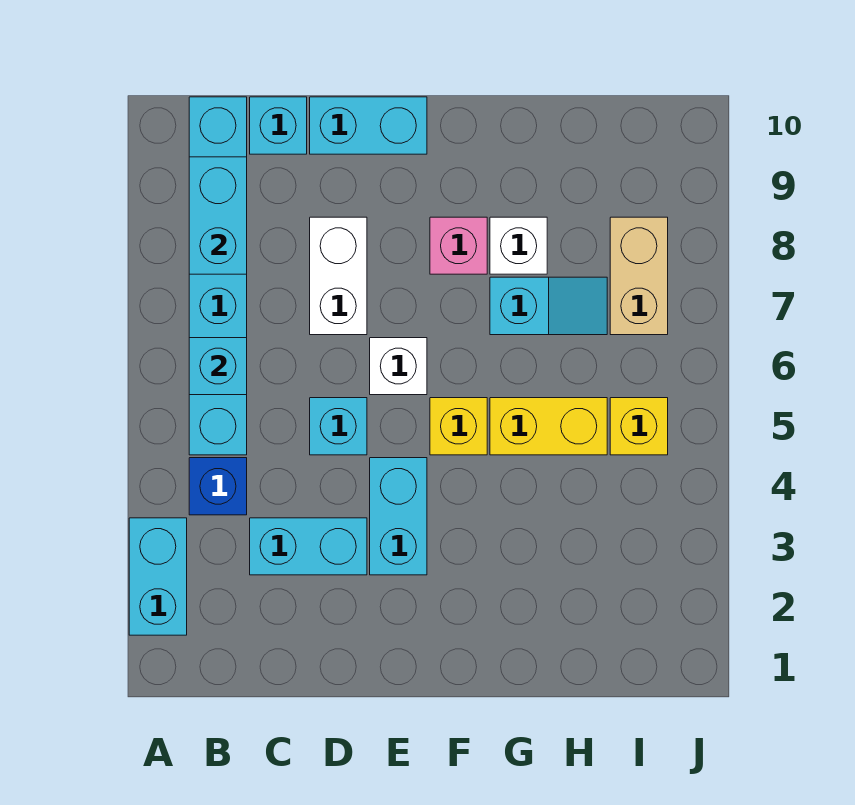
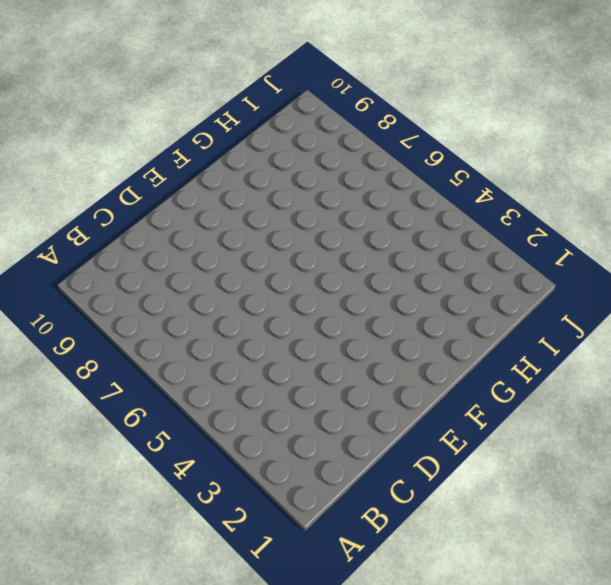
none -> cyan 1x2 brick [129,518,187,635]
none -> blue 1x1 brick [189,458,247,515]
none -> cyan 1x6 brick [189,97,247,455]

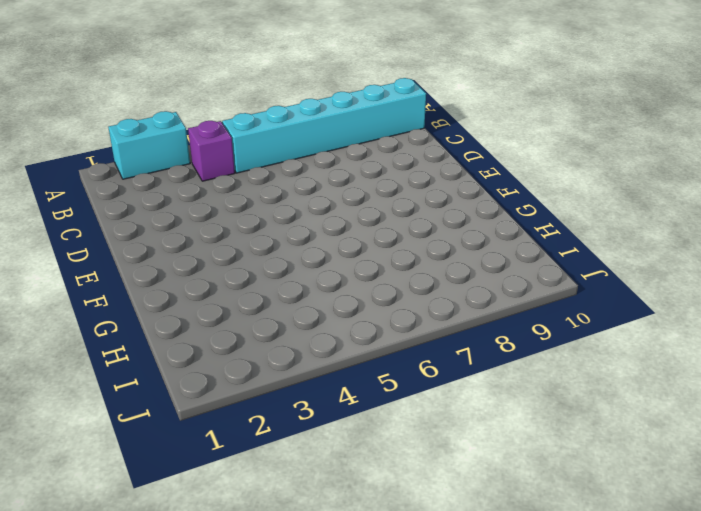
purple 1x1 brick [188,121,235,181] -> blue 1x1 brick [189,458,247,515]
none -> cyan 1x2 brick [250,518,367,575]
none -> cyan 1x1 brick [250,97,307,154]
none -> cyan 1x1 brick [310,398,367,455]

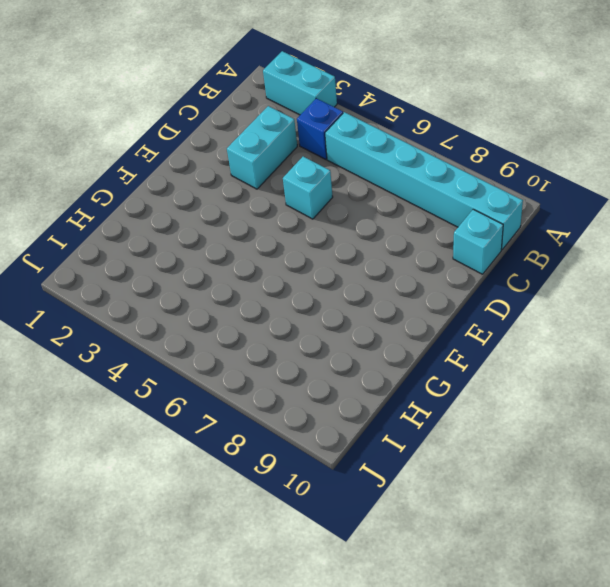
none -> white 1x2 brick [310,217,367,335]
none -> cyan 1x2 brick [310,97,427,154]
none -> cyan 1x2 brick [370,458,427,575]

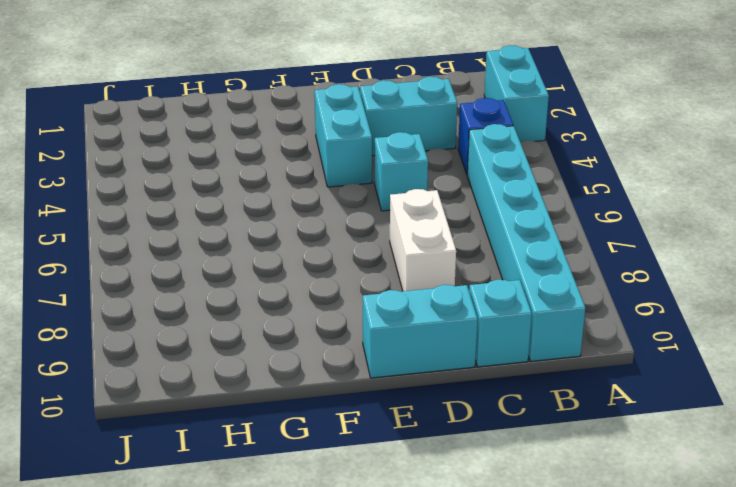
none -> white 1x1 brick [370,338,427,395]
none -> yellow 1x1 brick [430,398,487,455]
none -> pink 1x1 brick [430,217,487,274]

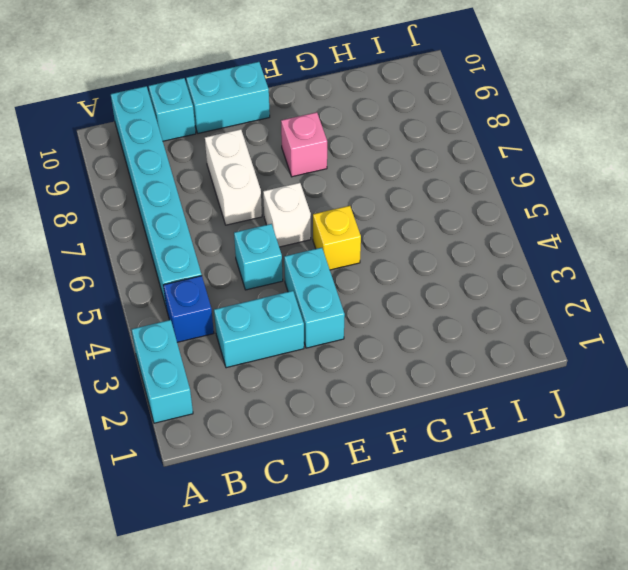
none -> yellow 1x2 brick [490,398,607,455]
none -> cyan 1x2 slope [490,277,607,335]
none -> white 1x1 brick [490,217,547,274]

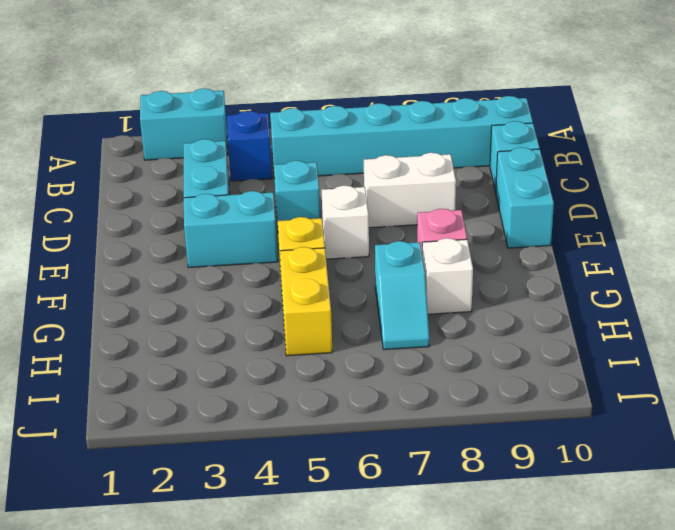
none -> yellow 1x1 brick [610,398,668,455]
none -> tan 1x2 brick [610,217,668,335]
none -> cyan 1x1 brick [189,338,247,395]

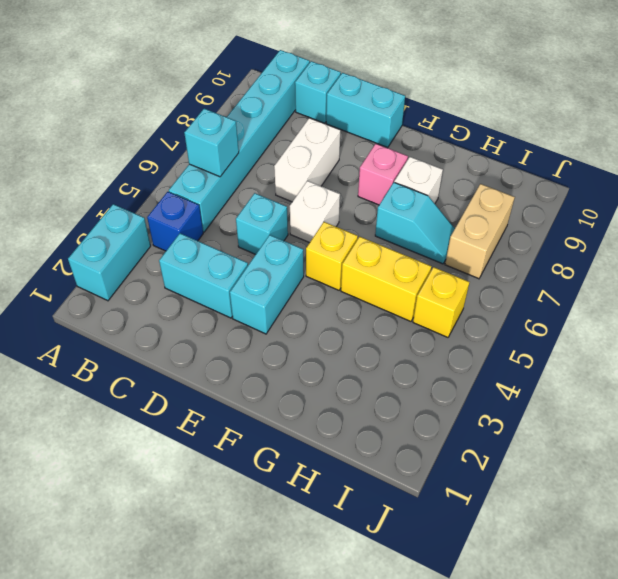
none -> cyan 1x2 brick [189,157,247,274]

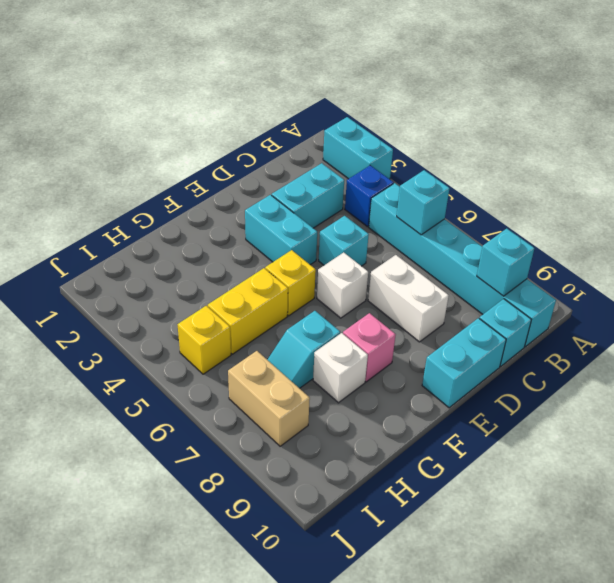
cyan 1x1 brick [477,229,534,296] -> cyan 1x2 brick [189,157,247,274]

